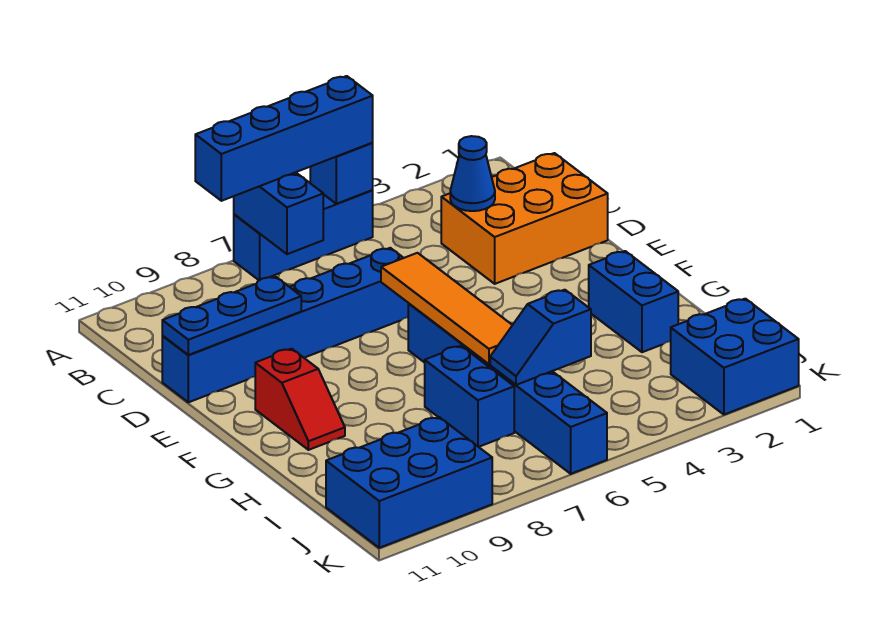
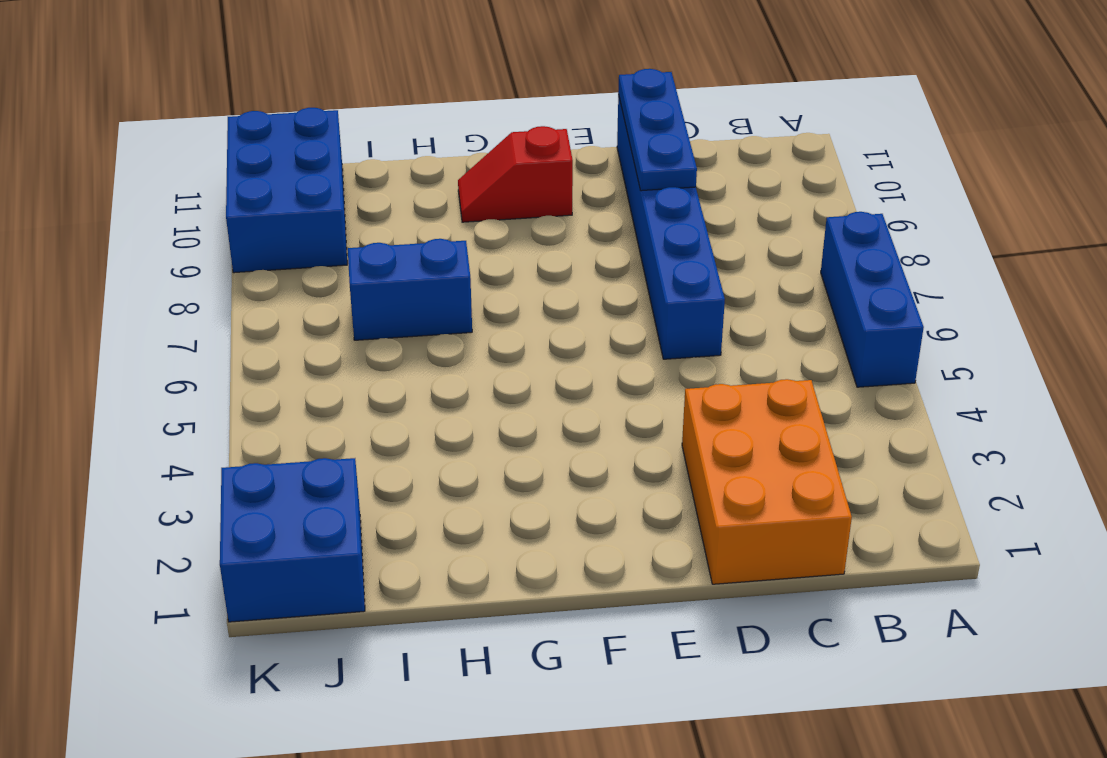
none -> blue 1x6 brick [408,304,607,474]
none -> blue 1x2 brick [589,251,678,352]
none -> blue 1x1 brick [310,143,373,204]

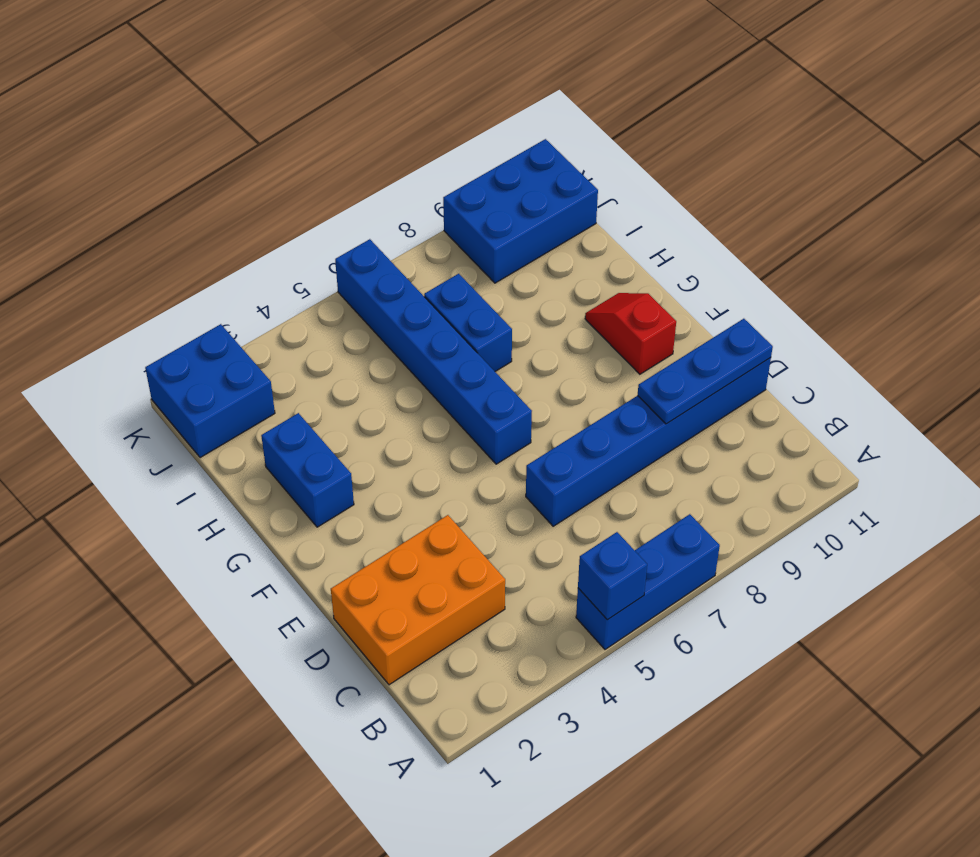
none -> blue 1x2 brick [234,172,323,254]
none -> blue 1x1 cone [450,136,495,211]
none -> orange 1x4 tile [381,253,512,364]

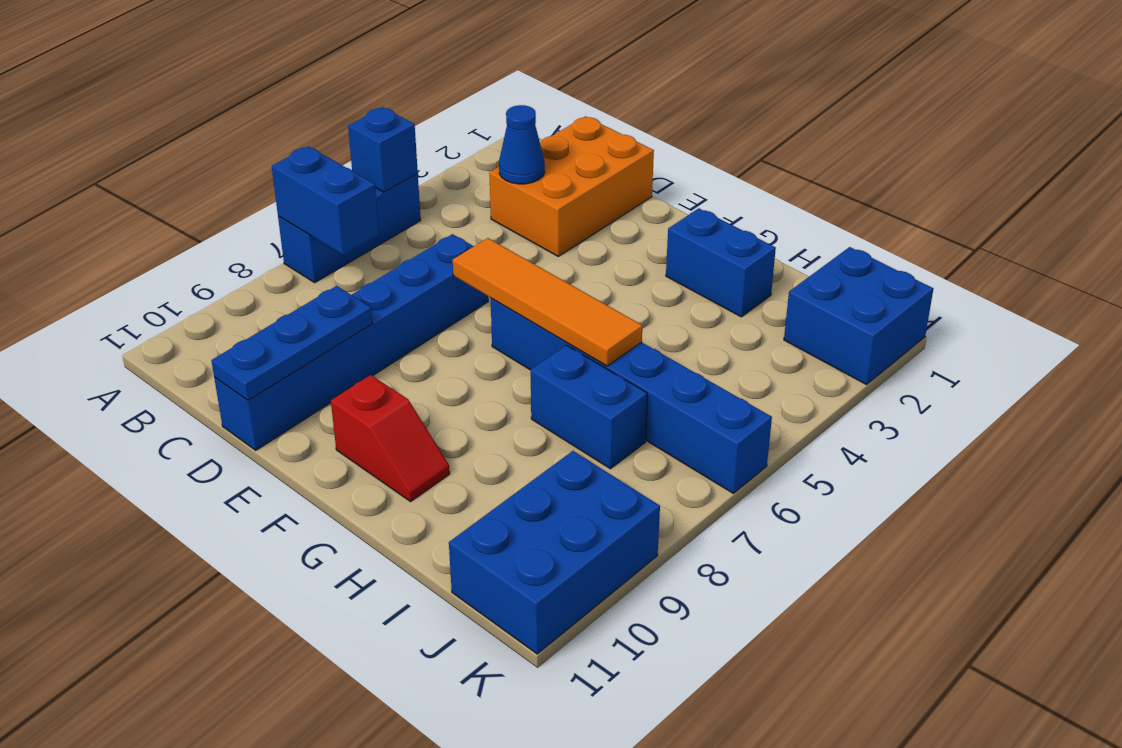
none -> blue 1x2 slope [490,290,591,385]
none -> blue 1x4 brick [195,76,373,201]

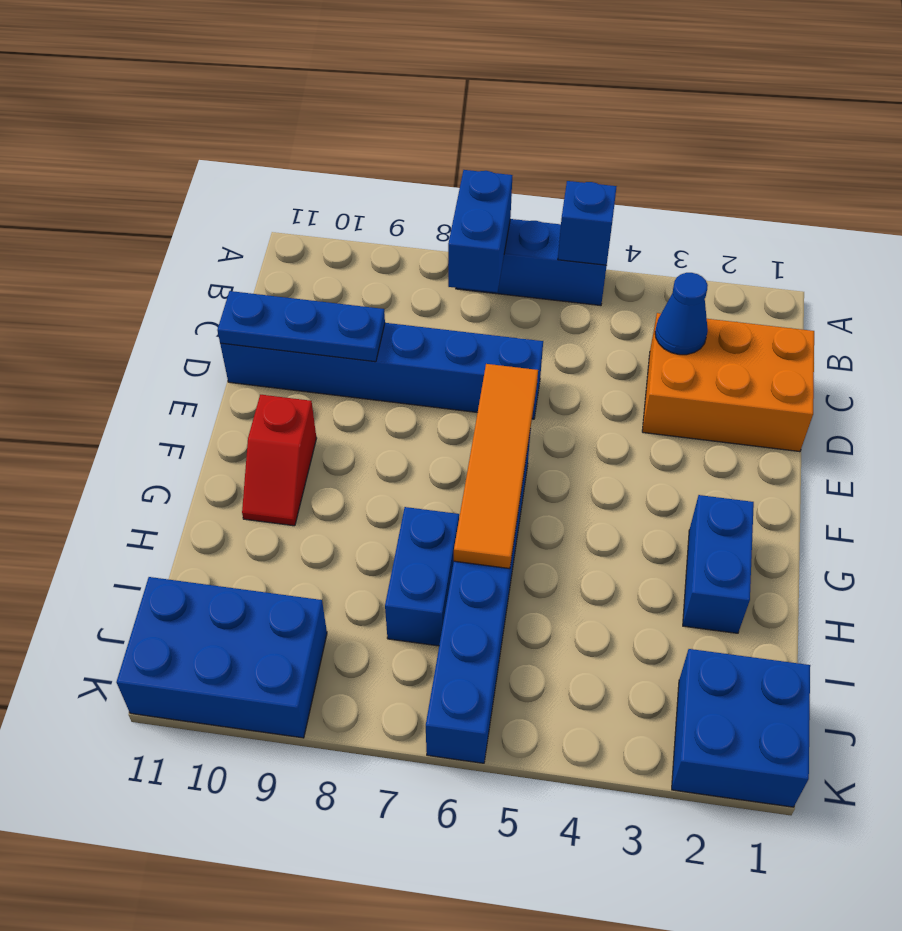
none -> blue 1x2 slope [490,290,591,385]
none -> blue 1x4 brick [195,76,373,201]

